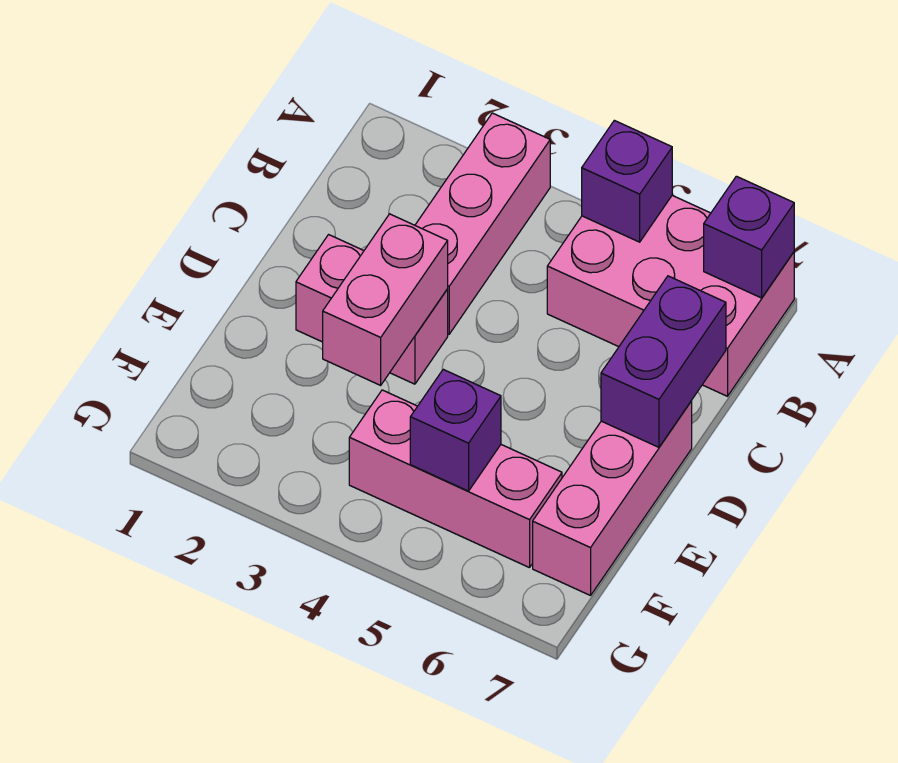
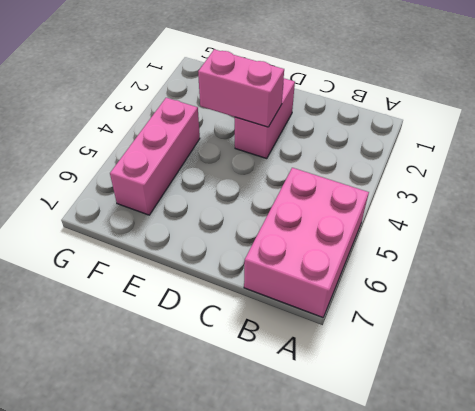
none -> pink 1x3 brick [415,113,550,334]
none -> pink 1x3 brick [533,401,692,596]

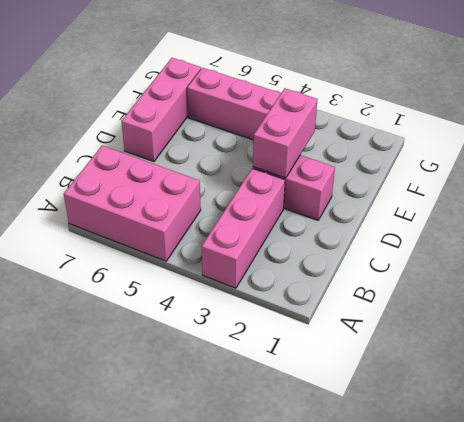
none -> purple 1x1 brick [582,120,672,242]
none -> purple 1x1 brick [704,176,794,298]

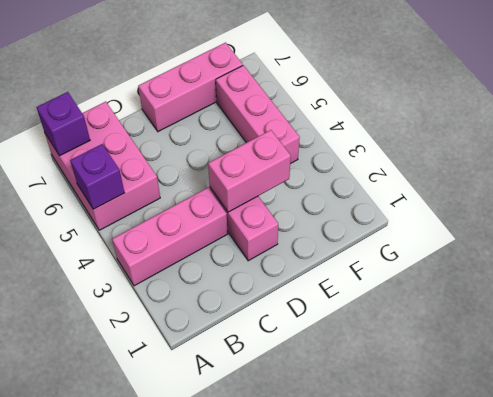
none -> purple 1x2 brick [601,276,726,447]
none -> purple 1x1 brick [410,369,501,491]

